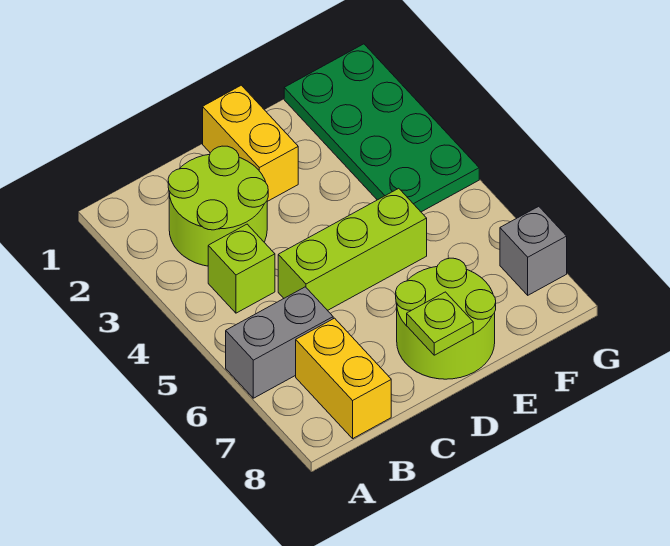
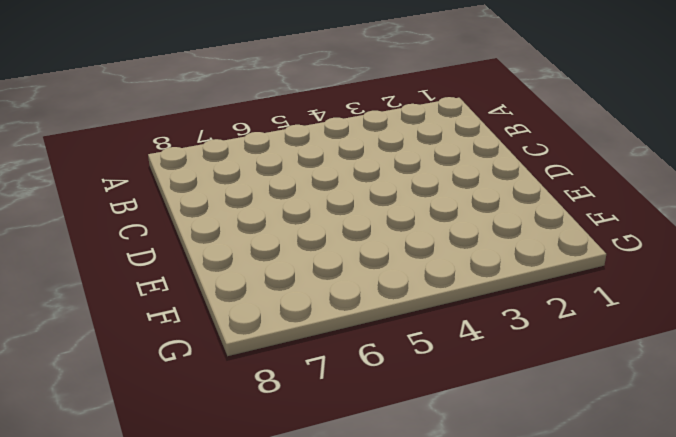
none -> grey 1x2 brick [226,287,333,398]
none -> lime 2x2 round brick [168,146,268,266]

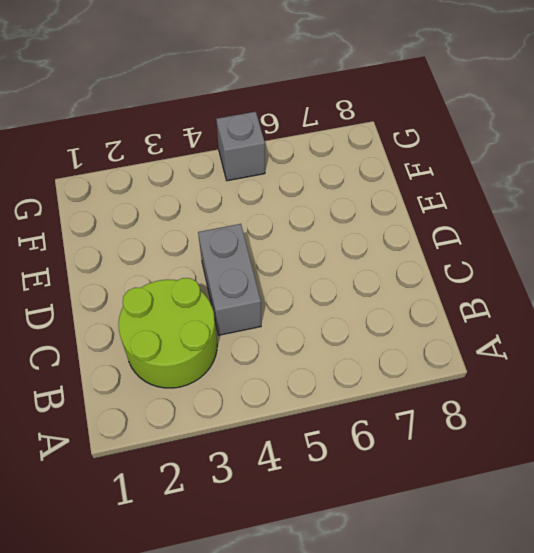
grey 1x2 brick [198,224,261,335] -> grey 1x2 brick moved to [226,287,333,398]
grey 1x1 brick [216,112,265,181] -> grey 1x1 brick moved to [500,206,567,295]
none -> lime 1x1 brick [208,224,275,313]
none -> yellow 1x2 brick [296,318,391,438]

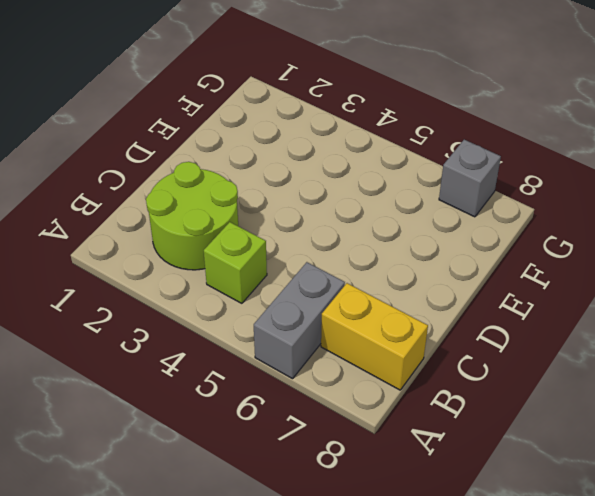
none -> lime 1x3 brick [278,188,427,310]
none -> yellow 1x2 brick [203,85,298,201]

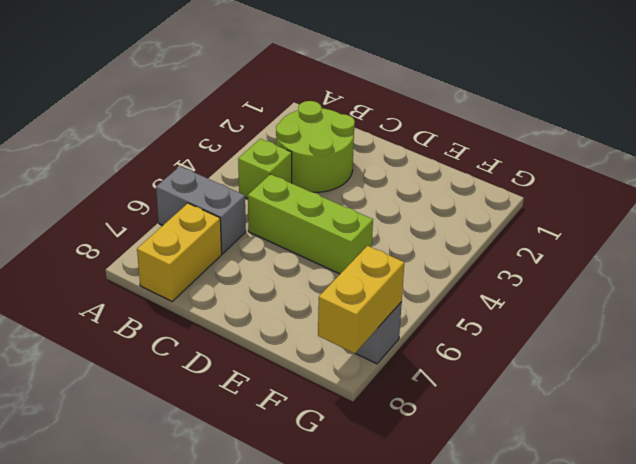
yellow 1x2 brick [318,246,404,353] -> yellow 1x2 brick moved to [203,85,298,201]
none -> lime 2x2 round brick [396,258,496,379]
none -> green 2x4 plate [284,44,479,212]

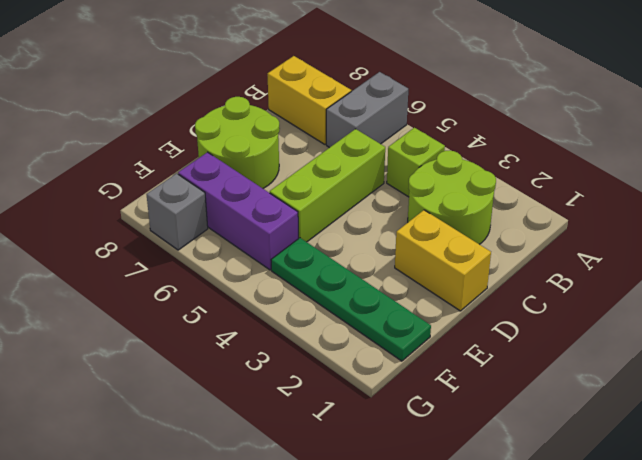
green 1x4 plate [271,238,431,361] -> green 2x4 plate [284,44,479,212]
purple 1x3 brick [178,152,298,270] -> none
none -> lime 1x1 plate [407,292,473,355]

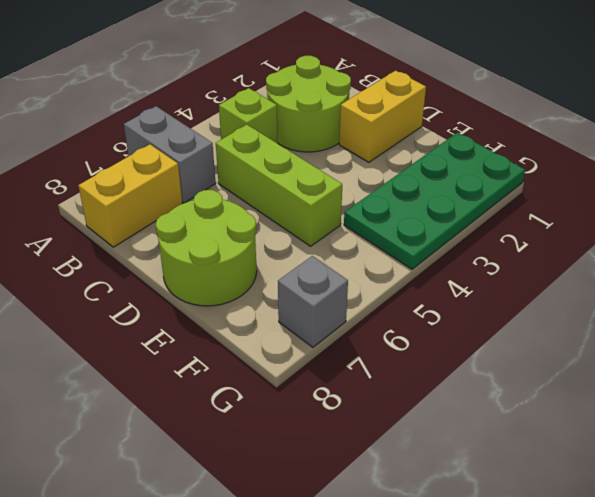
none -> lime 1x1 plate [407,292,473,355]

